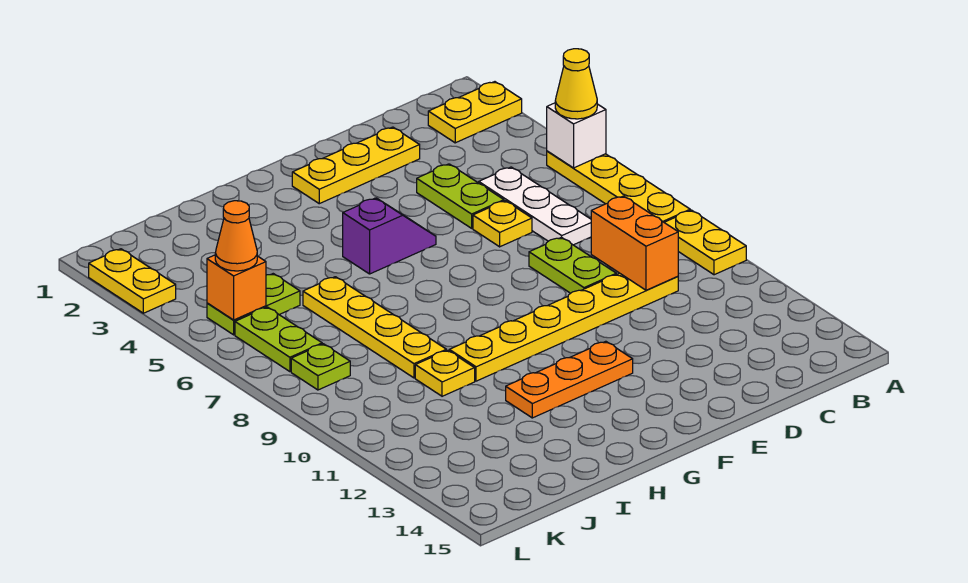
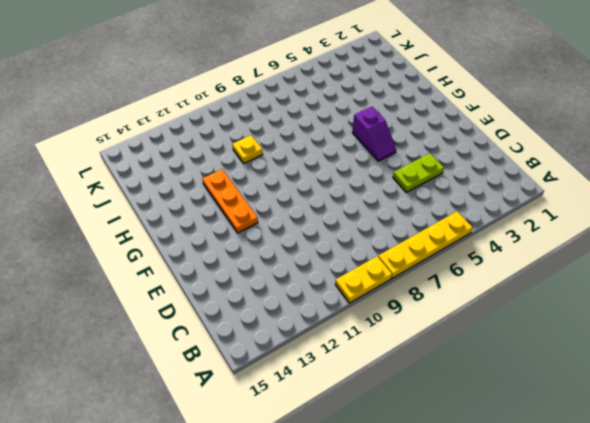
none -> yellow 1x2 plate [428,82,522,143]
none -> white 1x3 plate [479,167,591,245]
none -> yellow 1x6 plate [449,273,678,381]

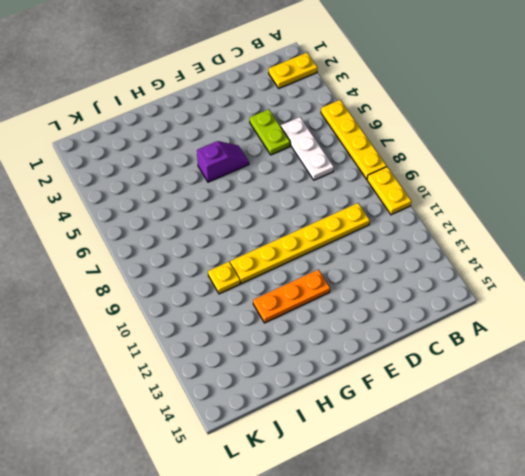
none -> yellow 1x3 plate [292,127,420,204]
none -> yellow 1x1 plate [473,201,532,247]
none -> lime 1x2 plate [529,237,616,293]

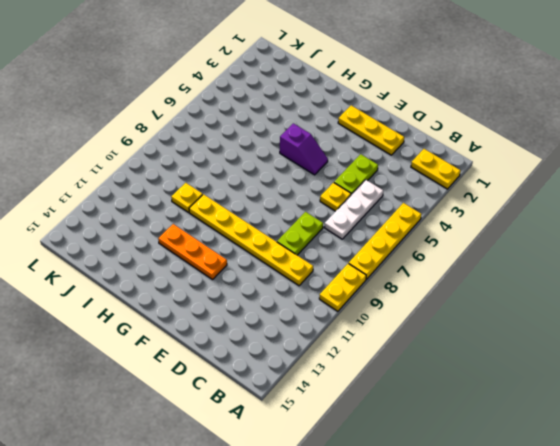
none -> yellow 1x4 plate [303,277,446,378]
none -> lime 1x2 plate [207,274,300,335]
none -> lime 1x2 plate [235,307,322,372]

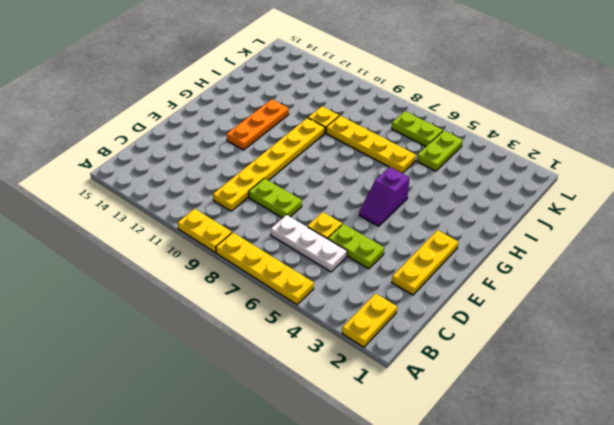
none -> lime 1x1 plate [291,344,350,390]
none -> yellow 1x2 plate [89,249,176,313]
none -> white 1x1 brick [547,103,606,168]

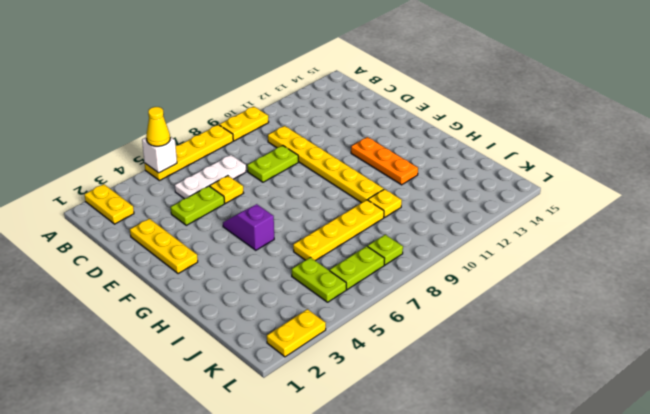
none -> orange 1x2 brick [591,196,678,290]
none -> orange 1x1 brick [207,255,266,320]
none -> orange 1x1 cone [215,201,257,271]

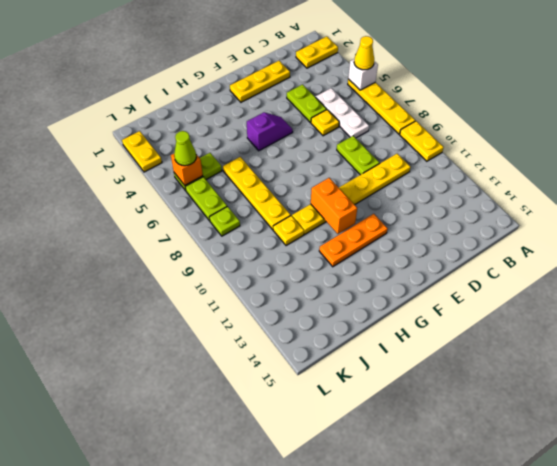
orange 1x2 brick [311,178,357,234] -> orange 1x2 brick moved to [591,196,678,290]
lime 1x1 cone [174,131,196,166] -> orange 1x1 cone [215,201,257,271]

